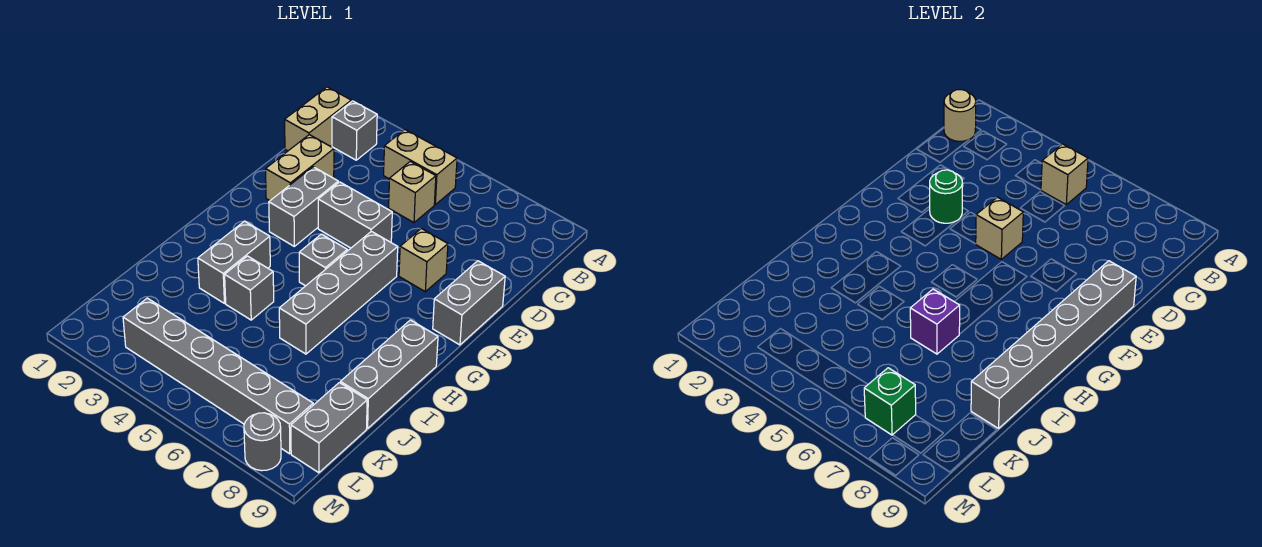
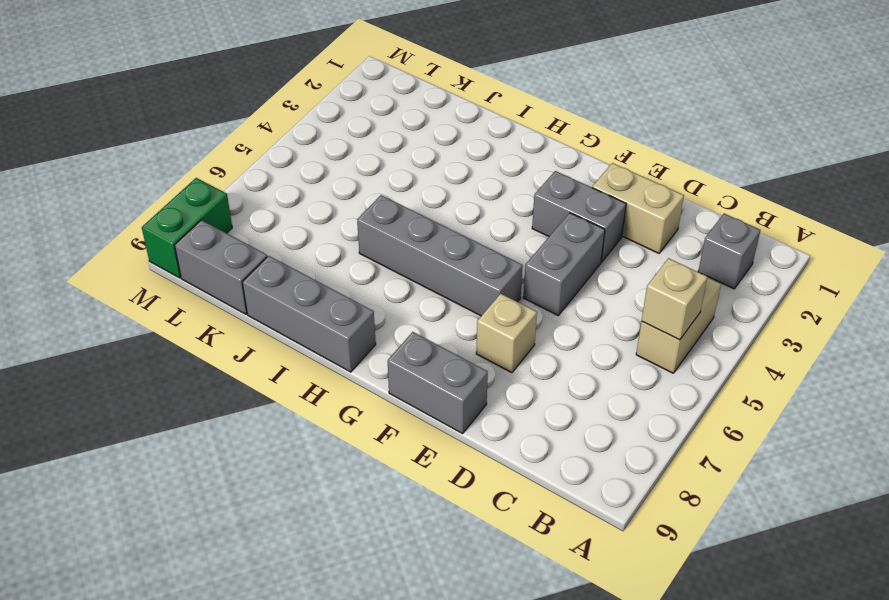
green 1x2 brick [142,178,232,278] -> grey 1x1 round brick [244,413,281,471]
none -> tan 1x2 brick [285,87,351,151]
none -> tan 1x1 brick [389,162,436,223]
none -> grey 1x1 brick [299,234,347,286]

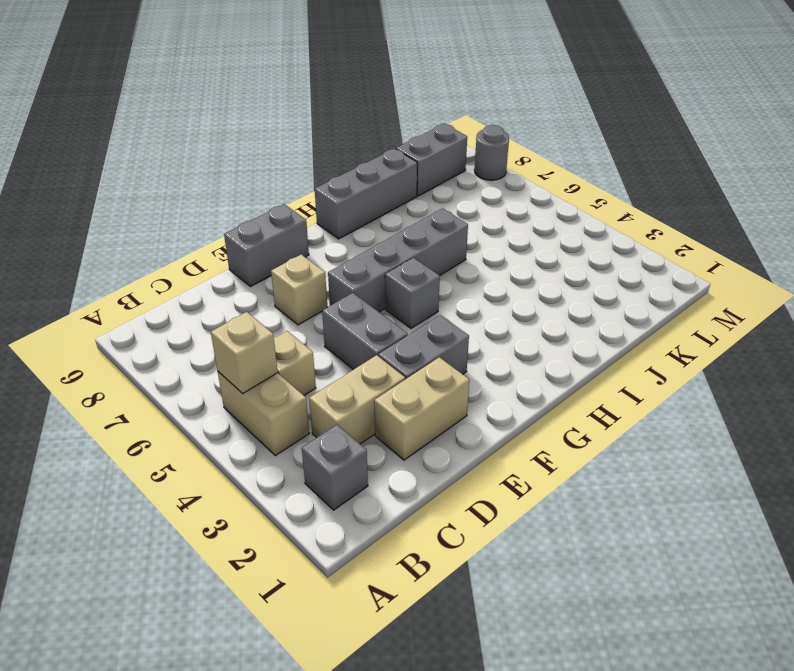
tan 1x2 brick [309,355,405,444] -> tan 1x2 brick moved to [285,87,351,151]
none -> grey 1x2 brick [198,221,270,303]
none -> grey 1x1 brick [225,256,274,320]
none -> grey 1x6 brick [123,298,313,454]

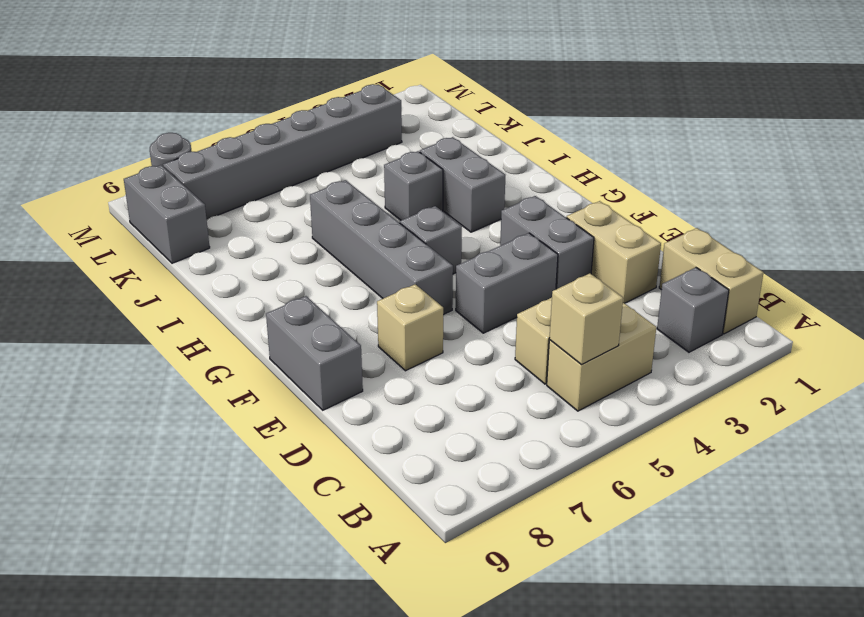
none -> grey 1x3 brick [340,320,438,429]
none -> tan 1x1 round brick [944,90,976,141]
none -> green 1x1 round brick [930,170,963,223]

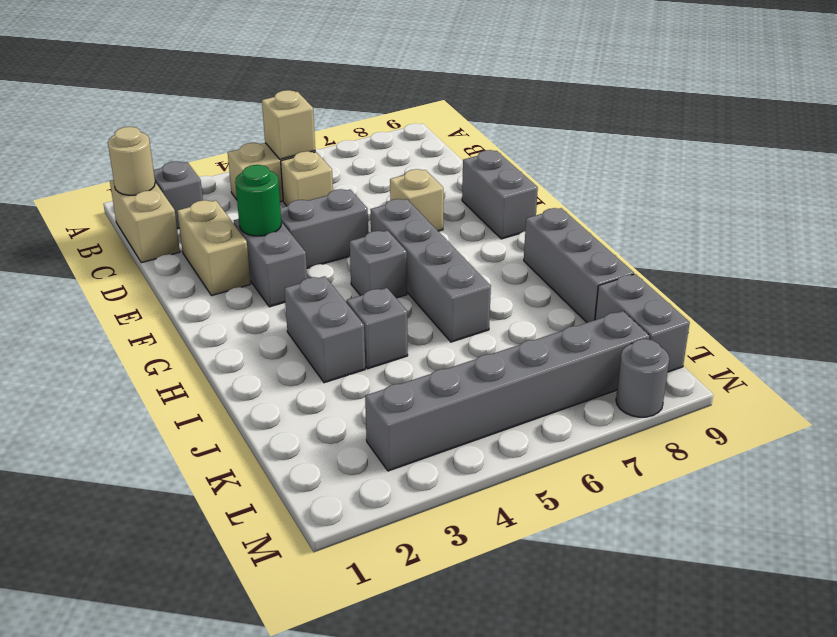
none -> tan 1x1 brick [976,197,1023,259]
none -> grey 1x6 brick [971,261,1136,429]
none -> purple 1x1 brick [910,289,960,354]

